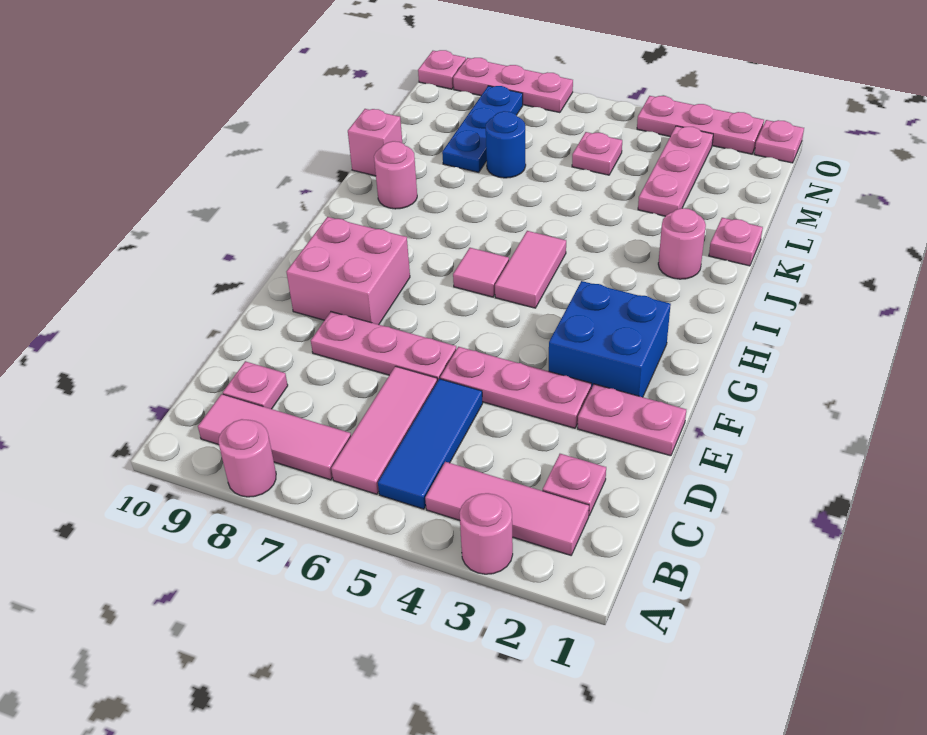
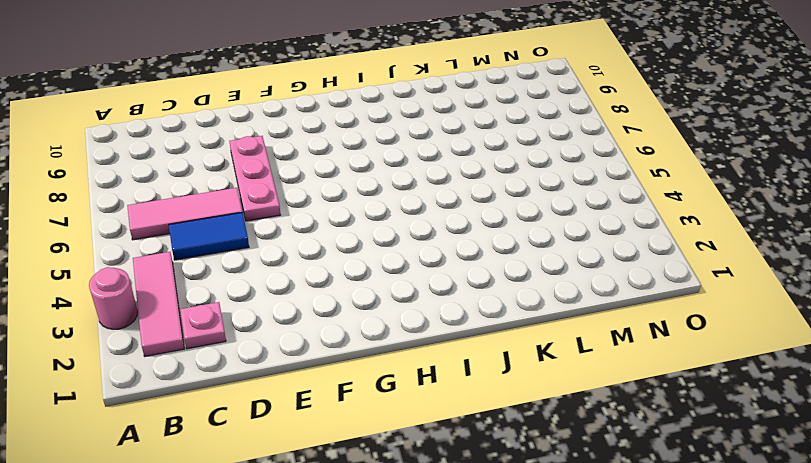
blue 1x2 tile [169,212,249,260] -> blue 1x3 tile [378,379,483,509]
none -> pink 1x1 round brick [219,419,276,497]
none -> pink 1x3 tile [198,394,351,480]
none -> pink 1x1 plate [223,361,288,409]

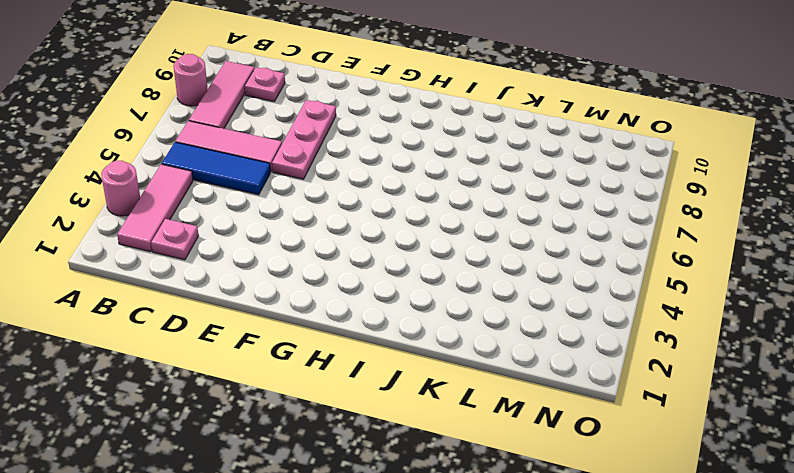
none -> pink 1x2 plate [578,384,686,456]
none -> pink 1x3 plate [440,347,591,428]
none -> blue 2x2 brick [549,281,671,397]

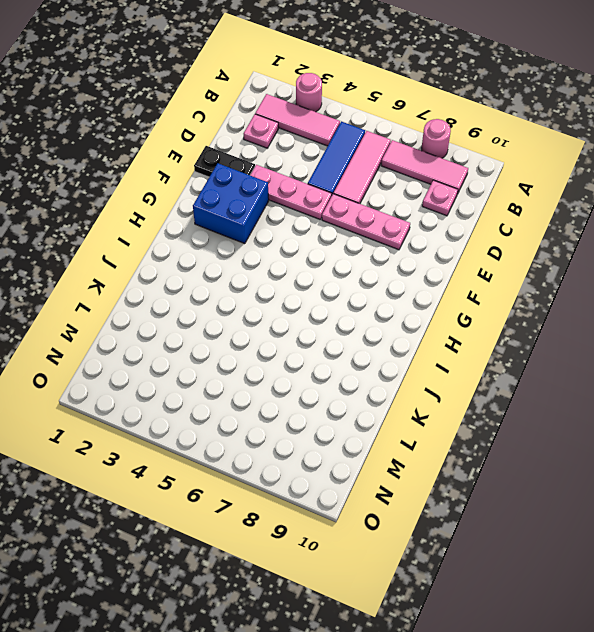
black 1x2 plate [194,146,255,177] -> pink 1x2 plate [578,384,686,456]
none -> pink 2x2 brick [287,217,410,325]
none -> pink 1x2 tile [495,231,566,308]
none -> pink 1x1 tile [453,248,509,297]

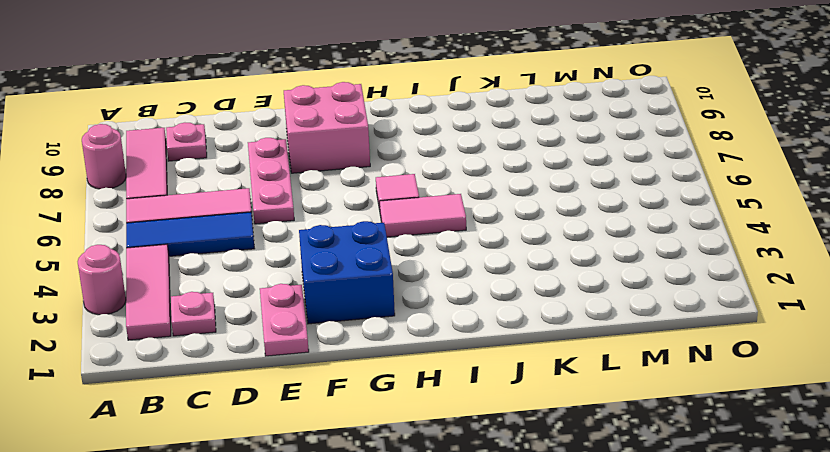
none -> pink 1x3 plate [440,347,591,428]
none -> pink 1x1 round brick [658,208,706,279]
none -> pink 1x1 round brick [374,141,417,209]

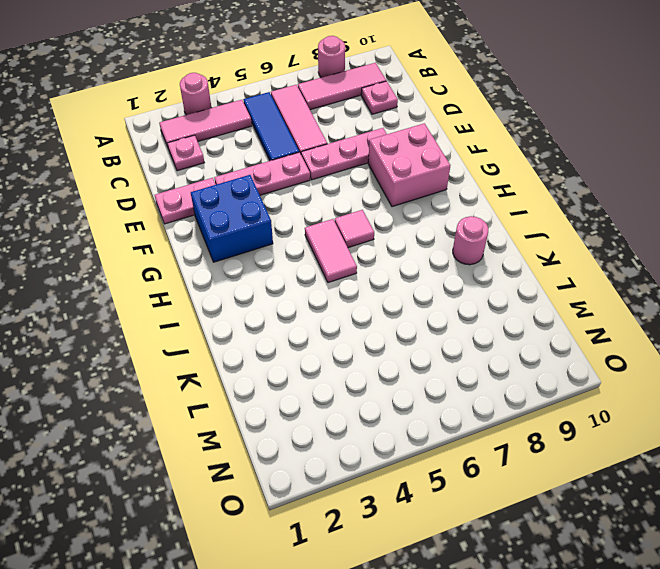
none -> pink 1x1 round brick [658,208,706,279]
none -> pink 1x1 plate [709,218,763,266]
none -> pink 1x1 brick [348,109,402,176]

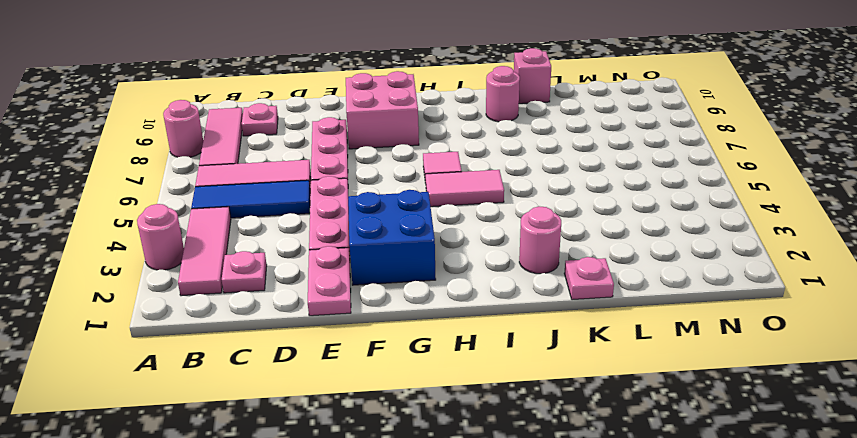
none -> pink 1x3 plate [638,126,713,216]
none -> blue 1x1 round brick [486,111,526,178]
none -> blue 1x3 plate [442,86,523,172]

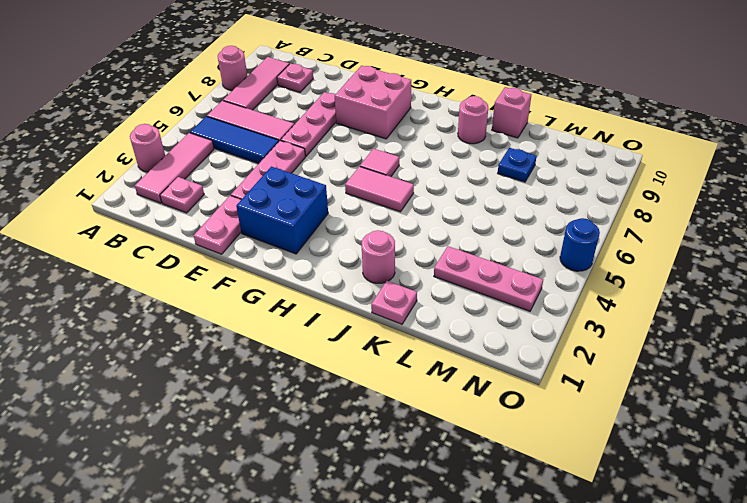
blue 1x1 plate [498,148,537,182] -> blue 1x3 plate [442,86,523,172]
blue 1x1 round brick [560,218,600,271] -> blue 1x1 round brick moved to [486,111,526,178]
none -> pink 1x1 plate [572,132,622,175]
none -> pink 1x1 plate [754,120,804,163]
none -> pink 1x3 plate [637,96,764,154]

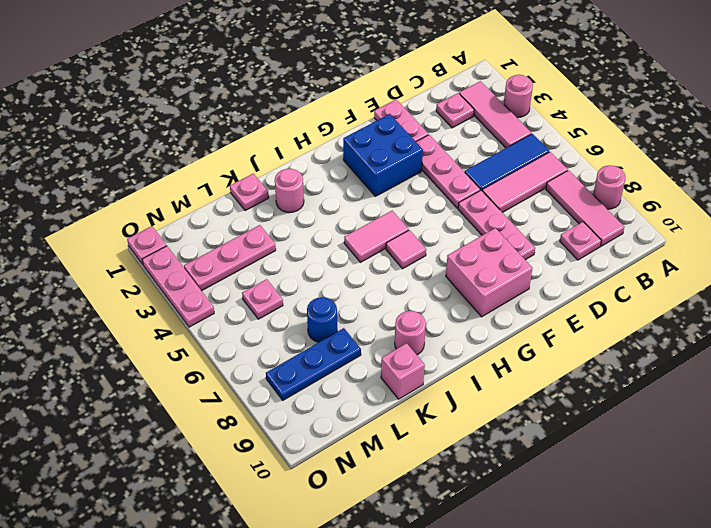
none -> pink 1x3 plate [453,58,573,113]
none -> pink 1x1 plate [418,50,466,89]

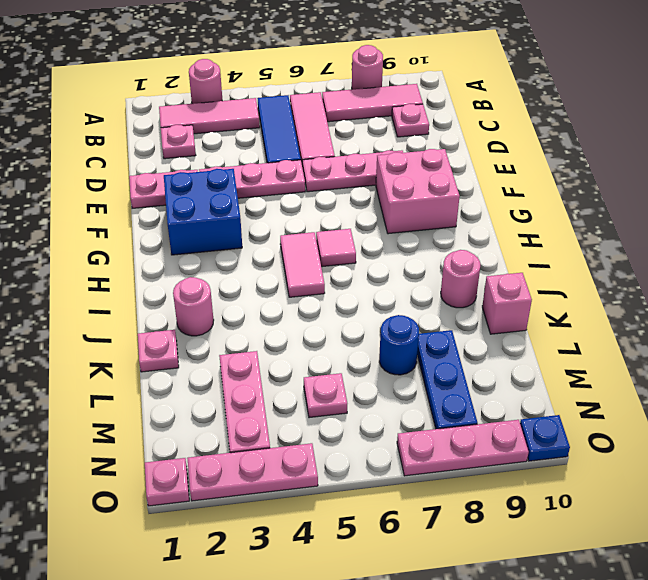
blue 1x1 plate [520,415,570,461] -> pink 1x1 plate [418,50,466,89]

